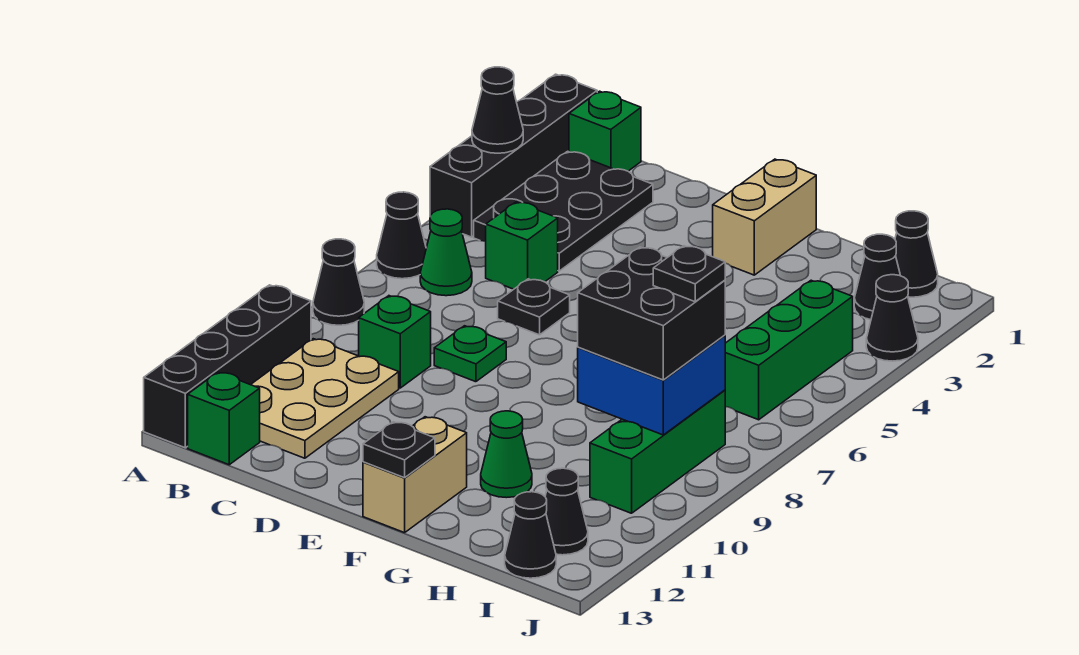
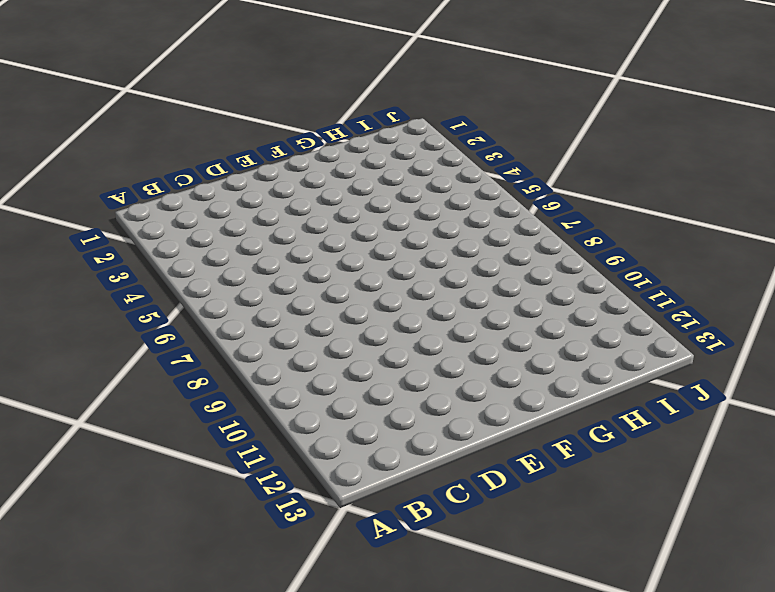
none -> black 1x4 brick [430,74,597,237]
none -> black 1x1 cone [377,192,426,279]
none -> black 1x1 cone [313,239,364,325]

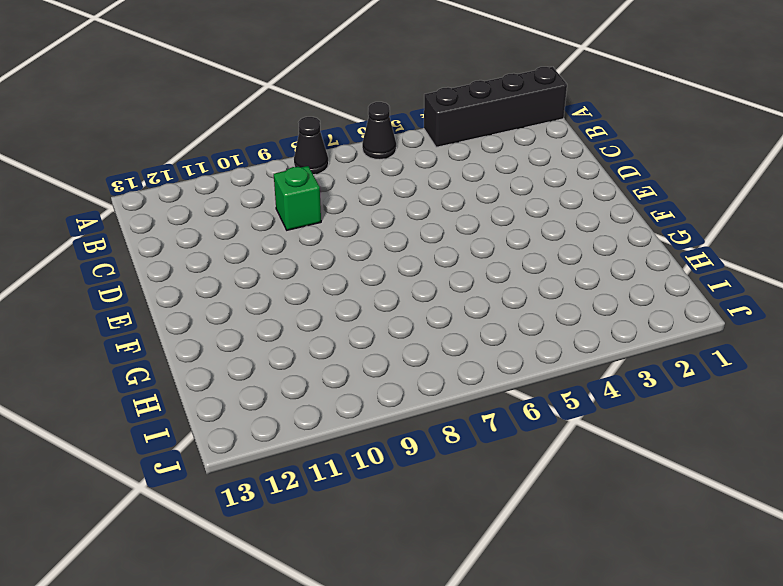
none -> black 1x4 brick [144,285,311,448]
none -> green 1x1 brick [569,91,641,171]
none -> black 2x3 plate [474,151,653,271]

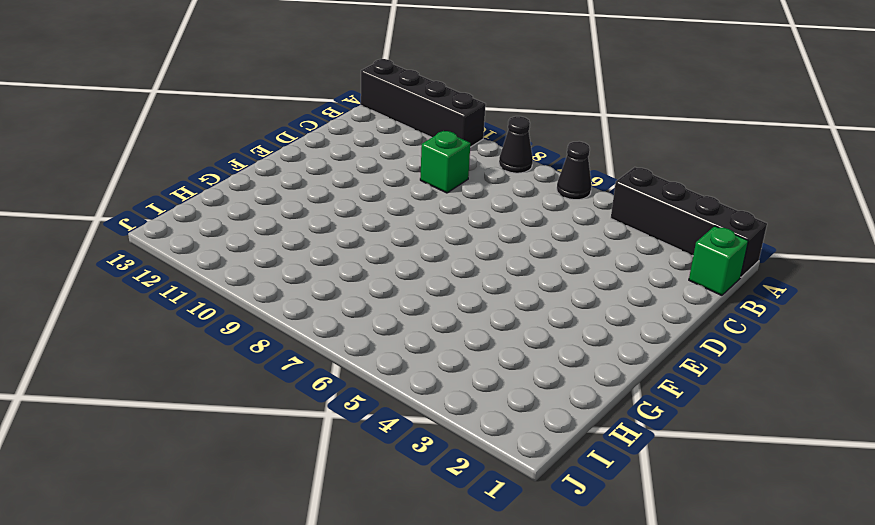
none -> black 2x3 plate [474,151,653,271]
none -> green 1x1 cone [420,209,472,296]
none -> tan 2x3 plate [251,339,399,458]

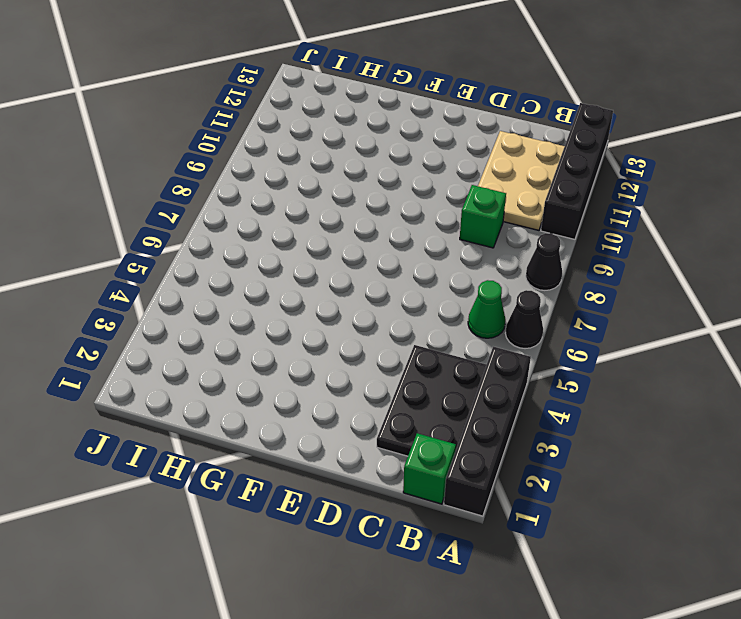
none -> green 1x1 brick [188,372,260,465]
none -> green 1x1 brick [486,202,558,289]
none -> black 1x1 plate [498,279,570,335]

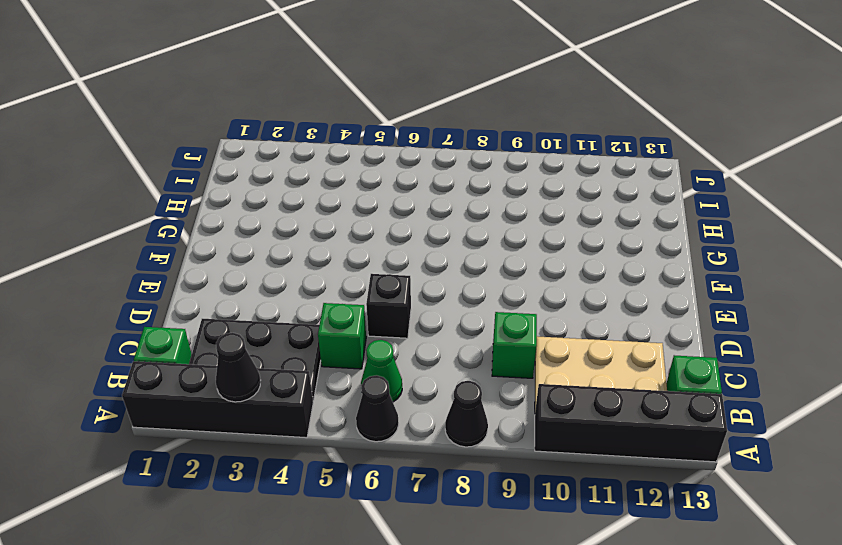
black 1x1 brick [366,274,411,338] -> black 1x1 plate [498,279,570,335]
none -> green 1x1 plate [434,326,506,382]
none -> tan 1x2 brick [713,159,816,275]
none -> tan 1x2 brick [363,417,467,533]

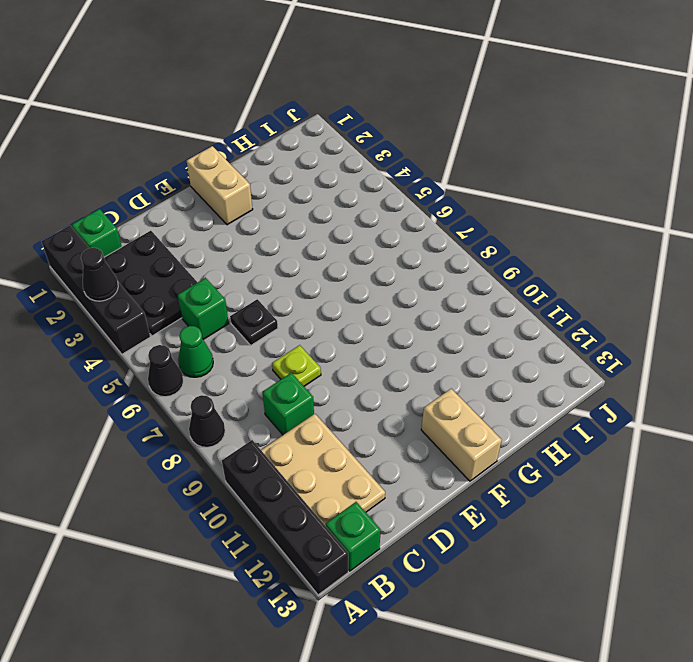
lime 1x1 plate [272,345,321,386] -> green 1x1 plate [434,326,506,382]
none -> green 1x1 cone [481,411,532,498]
none -> black 1x1 cone [895,211,938,297]
none -> black 1x1 cone [854,234,900,320]

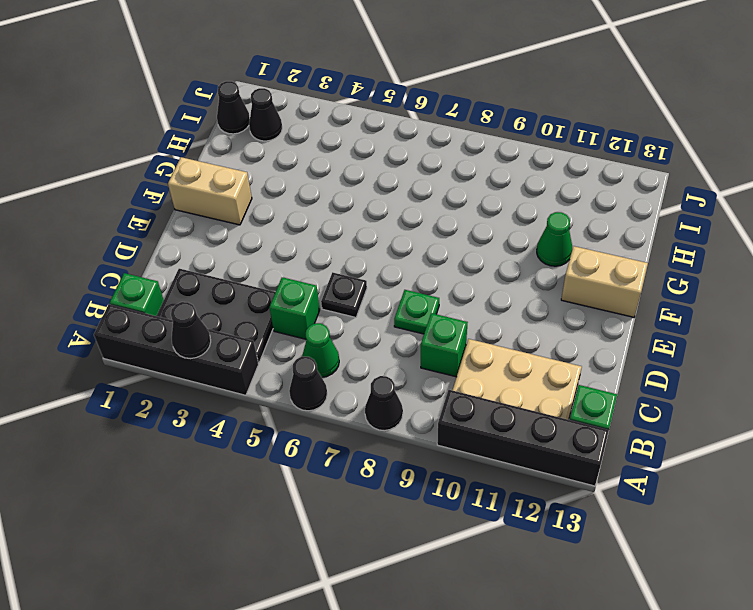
none -> green 1x3 brick [725,280,853,420]
none -> green 1x3 brick [590,390,725,513]
none -> black 1x1 cone [545,468,588,555]

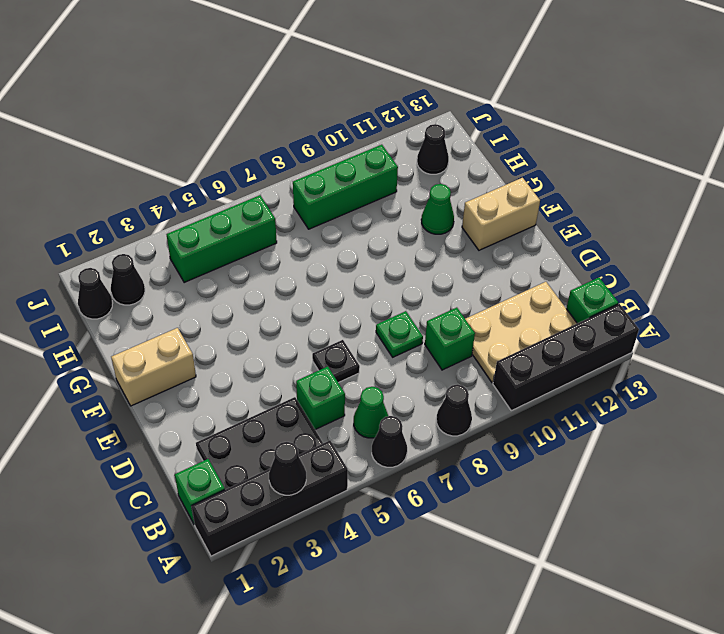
none -> black 1x1 cone [505,492,556,578]
none -> black 1x1 cone [866,275,918,361]
none -> black 1x1 plate [363,422,435,478]

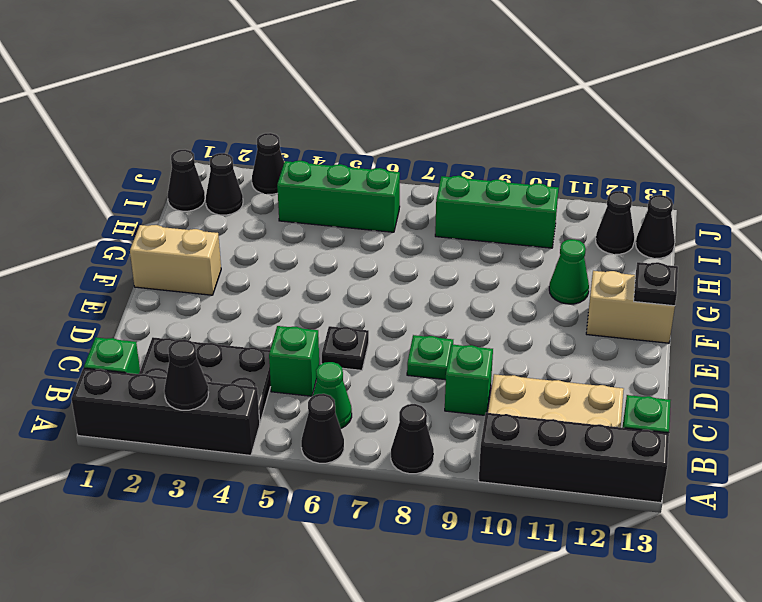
none -> blue 2x2 brick [578,335,725,435]
none -> black 2x2 brick [578,247,725,380]
none -> black 1x1 plate [653,246,725,302]

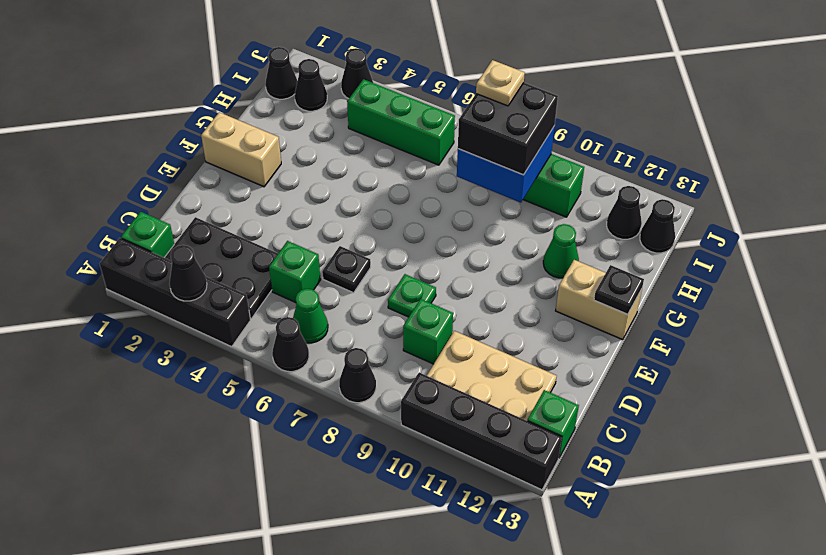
tan 1x1 plate [476,60,525,106] -> black 1x1 plate [653,246,725,302]

